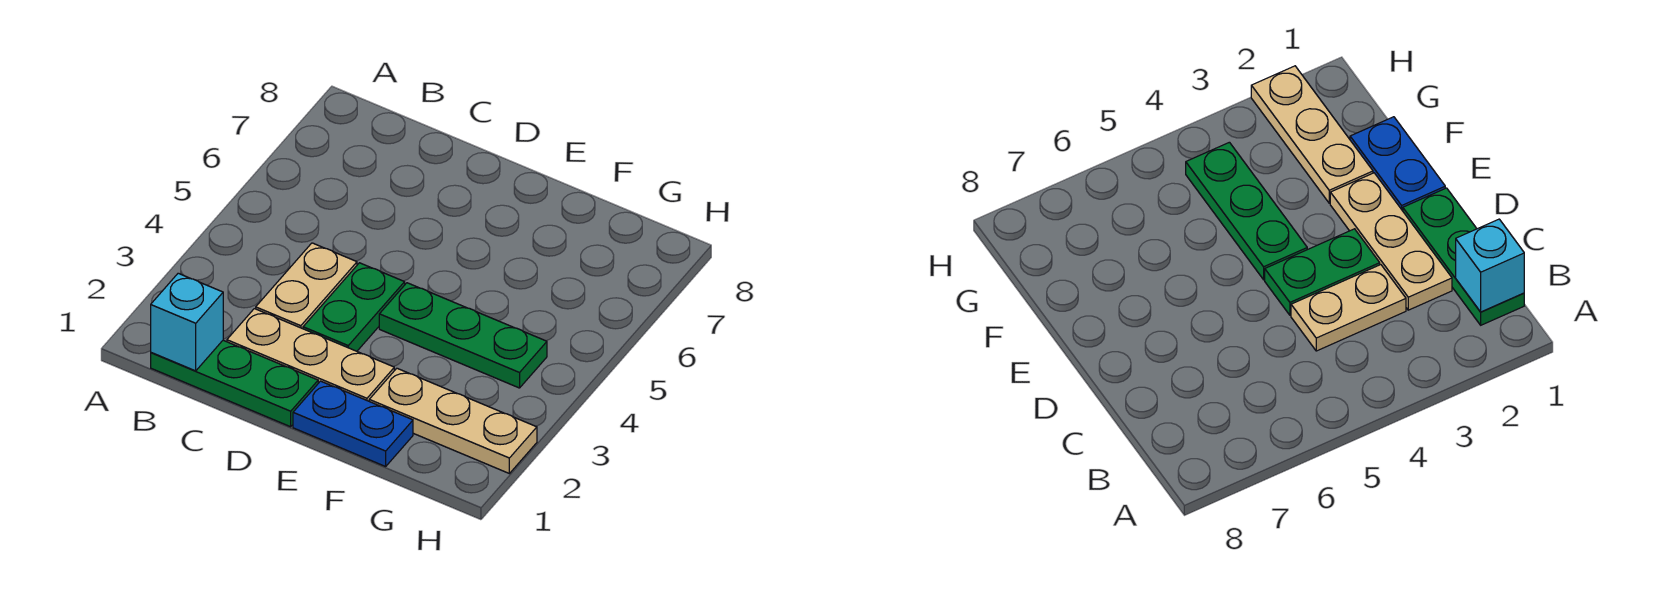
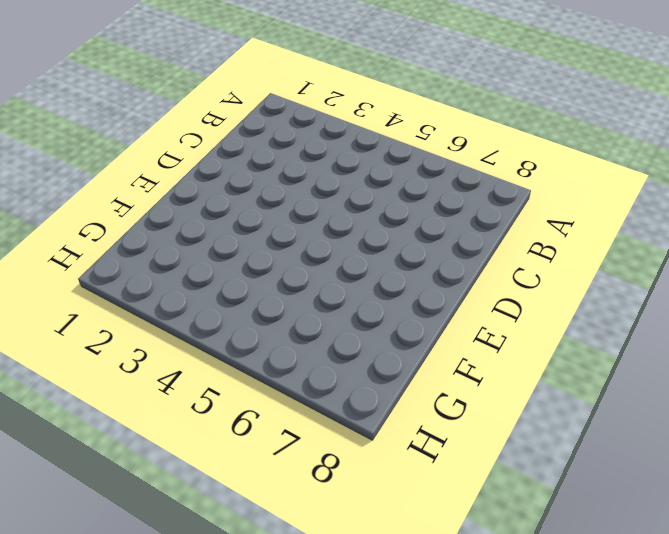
none -> green 1x3 plate [151,340,318,427]
none -> tan 1x3 plate [227,309,394,401]

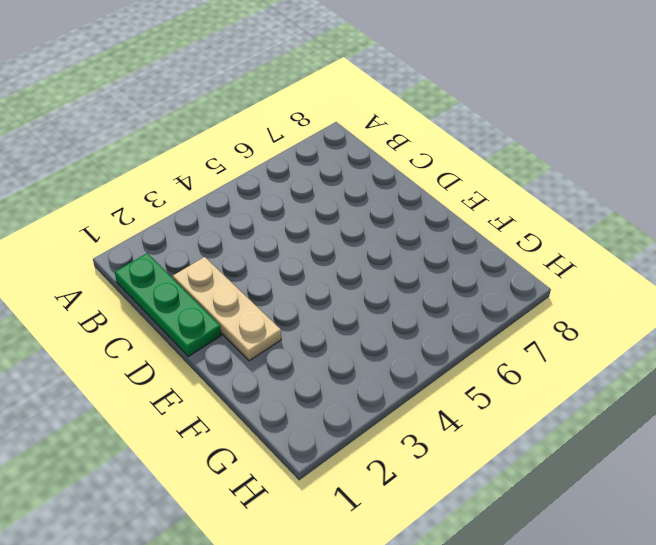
none -> tan 1x2 plate [256,243,357,329]
none -> green 1x2 plate [303,263,405,351]

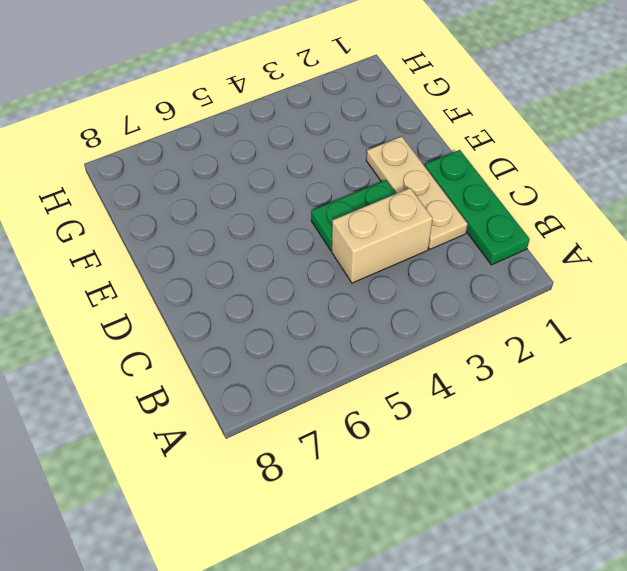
tan 1x2 brick [332,188,433,283] -> tan 1x2 plate [256,243,357,329]
none -> blue 1x2 plate [293,381,413,466]
none -> green 1x3 plate [379,283,547,388]

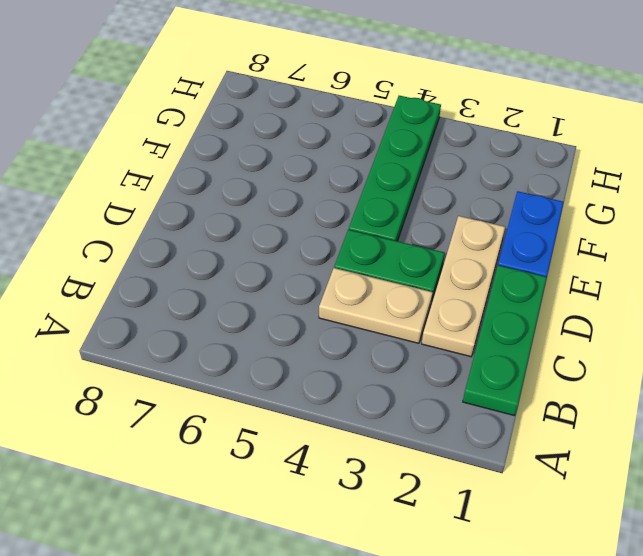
green 1x4 plate [349,96,441,241] -> green 1x3 plate [379,283,547,388]
none -> tan 1x3 plate [369,368,537,473]
none -> cyan 1x1 brick [151,273,223,371]

